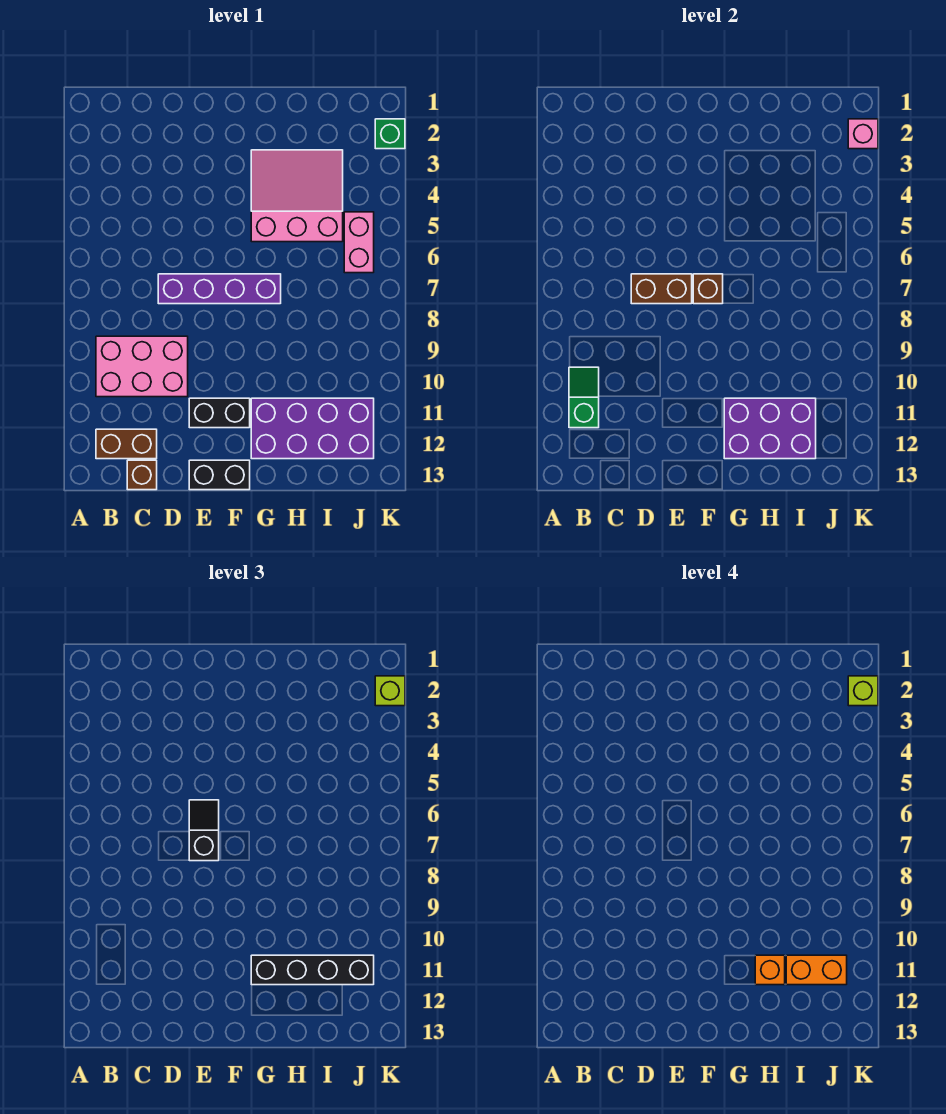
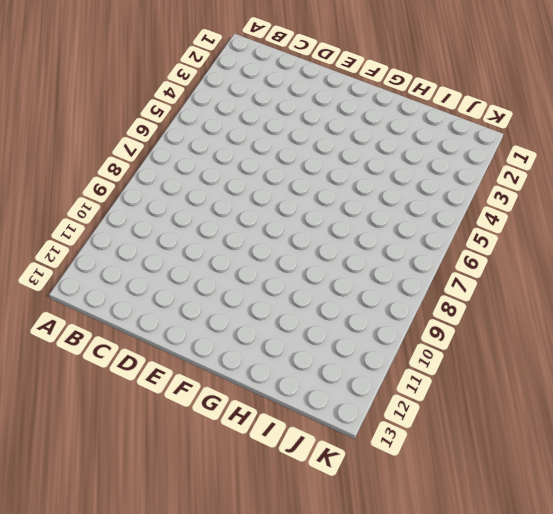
none -> pink 2x3 brick [96,336,188,397]
none -> brown 1x2 brick [96,429,157,459]
none -> brown 1x1 brick [127,460,157,490]

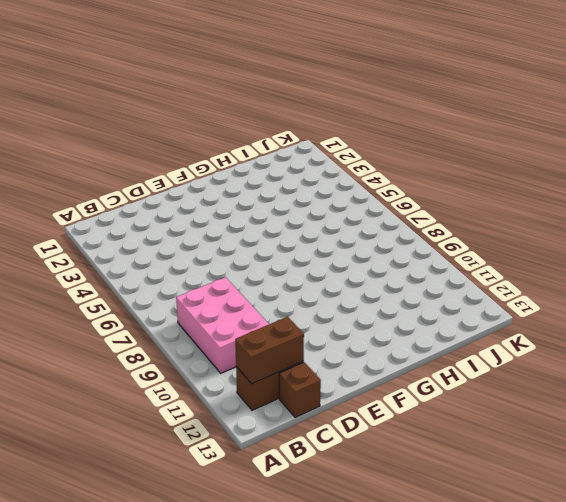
pink 2x3 brick [176,277,269,373] -> pink 2x3 brick turned to [96,336,188,397]
brown 1x2 brick [235,317,304,384] -> brown 1x2 brick moved to [631,274,692,304]
none -> purple 1x4 brick [158,274,281,304]
none -> black 1x2 brick [189,398,250,428]
none -> black 1x2 brick [189,460,250,490]

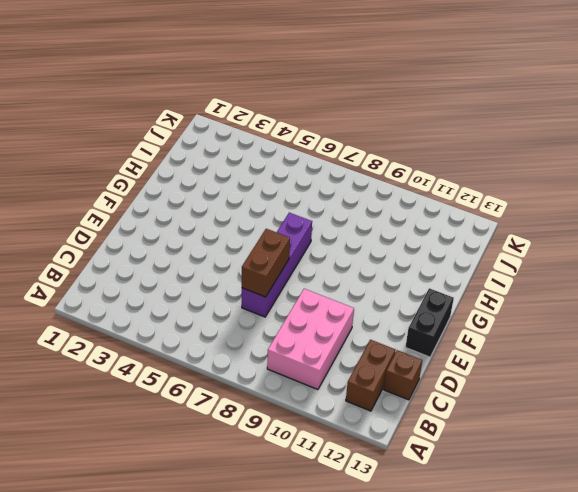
none -> black 1x2 brick [189,398,250,428]
none -> pink 3x3 slope [251,150,343,242]
none -> purple 2x4 brick [251,398,374,459]

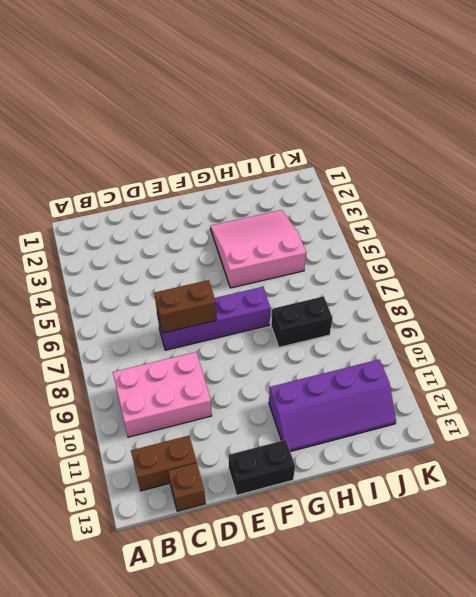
purple 2x4 slope [269,360,396,452] -> purple 2x4 brick [251,398,374,459]
black 1x2 brick [271,296,332,347] -> black 1x2 brick moved to [189,398,250,428]
none -> pink 1x2 brick [344,212,374,273]
none -> green 1x1 brick [375,119,405,149]
none -> green 1x2 slope [569,367,599,428]

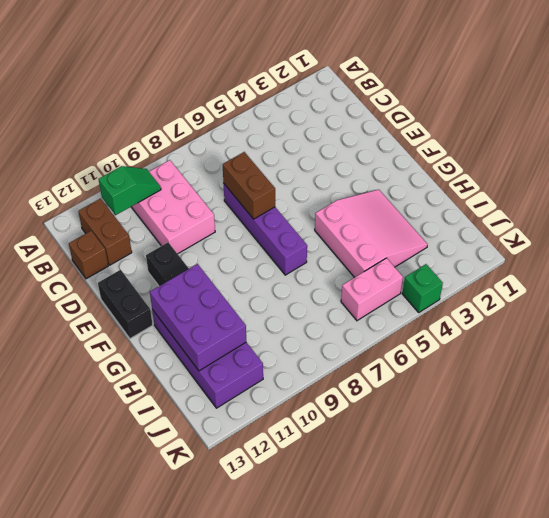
green 1x1 brick [402,264,443,312] -> green 1x1 brick moved to [375,119,405,149]
none -> brown 1x1 brick [693,274,723,304]
none -> pink 1x1 brick [848,119,878,149]
none -> black 1x2 slope [189,800,219,861]

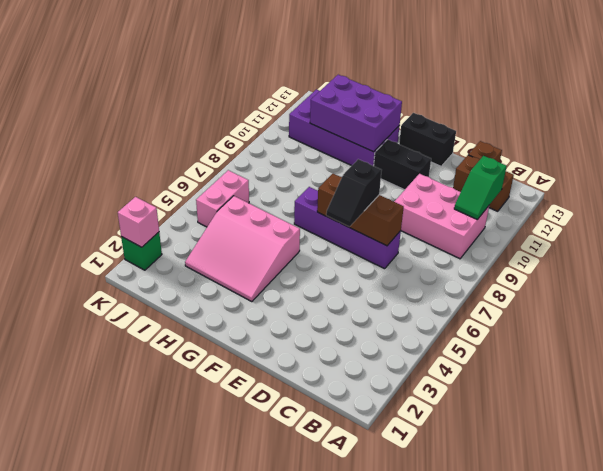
none -> black 1x4 brick [251,955,374,985]
none -> lime 1x1 brick [375,676,405,706]
none -> orange 1x1 brick [755,955,785,985]

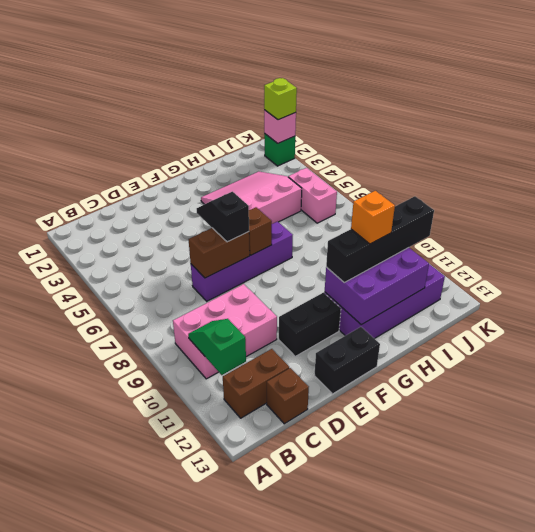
none -> orange 1x2 brick [786,955,847,985]
none -> lime 1x1 brick [848,676,878,706]

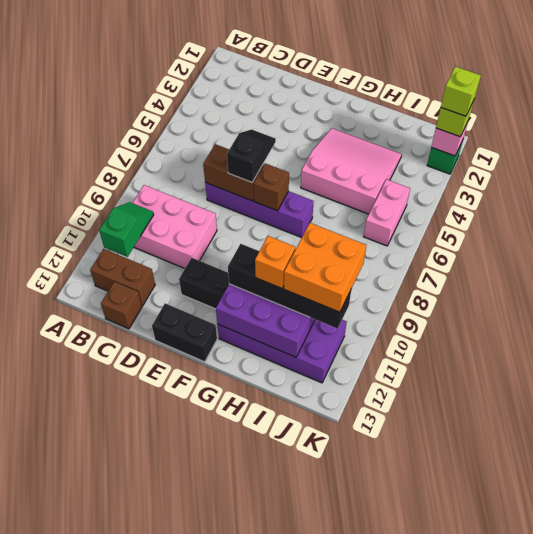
orange 2x2 brick [284,223,366,312] -> orange 1x2 brick [786,955,847,985]

